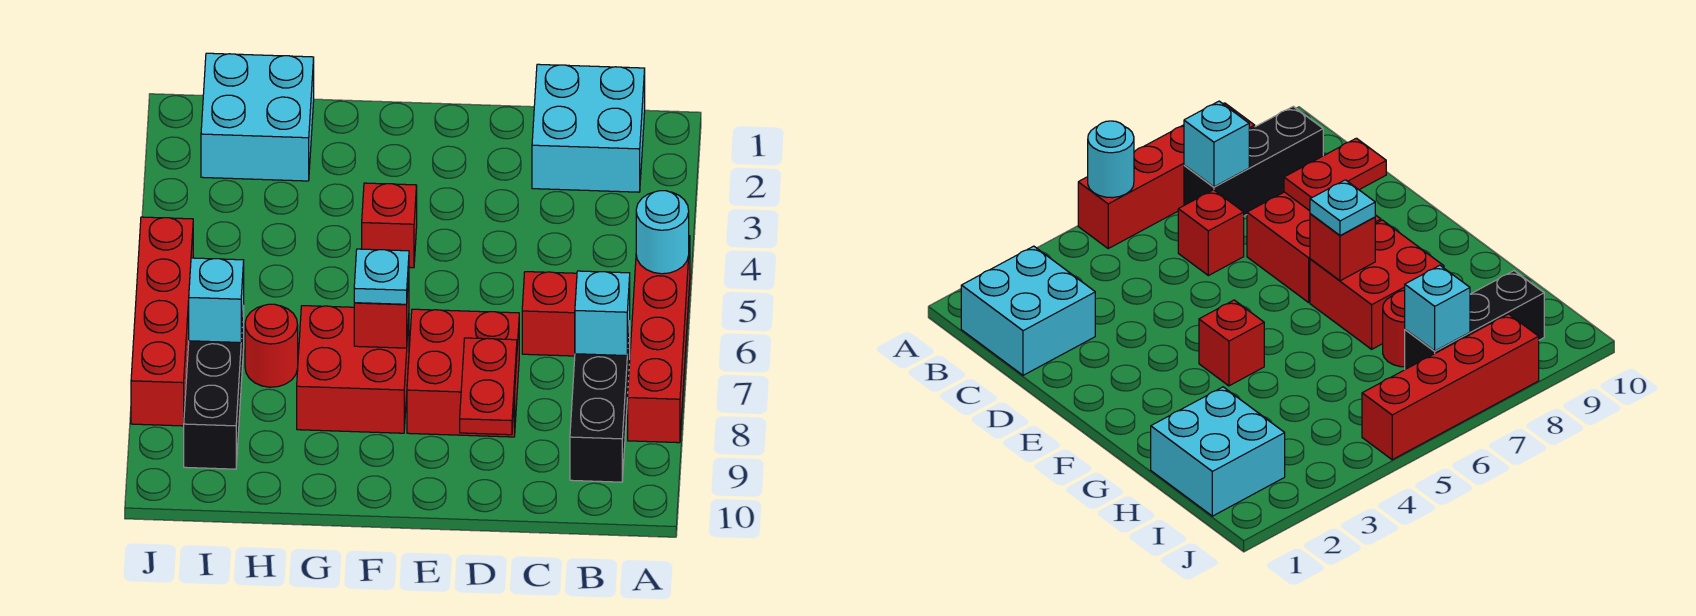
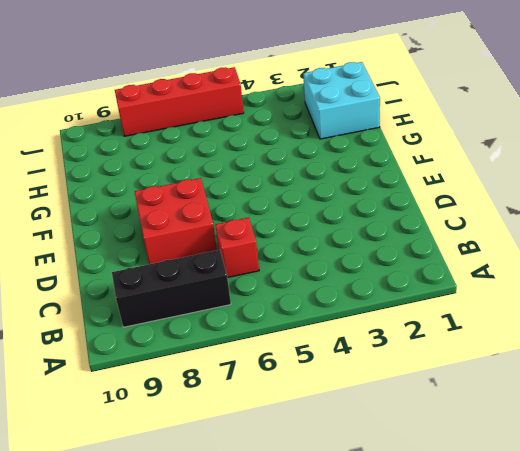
none -> red 1x4 brick [628,236,690,443]
none -> cyan 2x2 brick [532,64,645,192]
none -> red 1x1 brick [362,183,417,268]

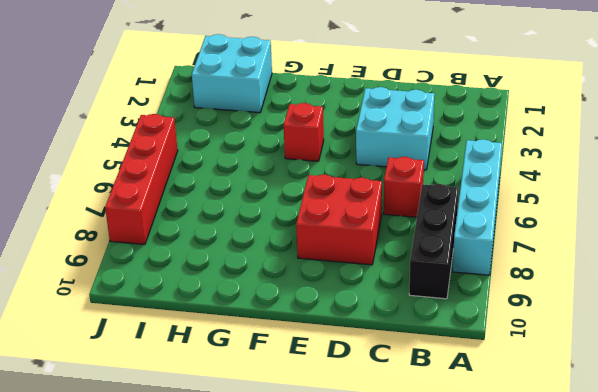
cyan 1x4 brick [452,139,502,275] -> red 1x4 brick [628,236,690,443]
cyan 2x2 brick [356,87,435,170] -> cyan 2x2 brick moved to [532,64,645,192]
none -> red 2x2 brick [297,306,409,433]
none -> red 1x1 round brick [245,304,298,387]
none -> black 1x3 brick [184,306,244,469]

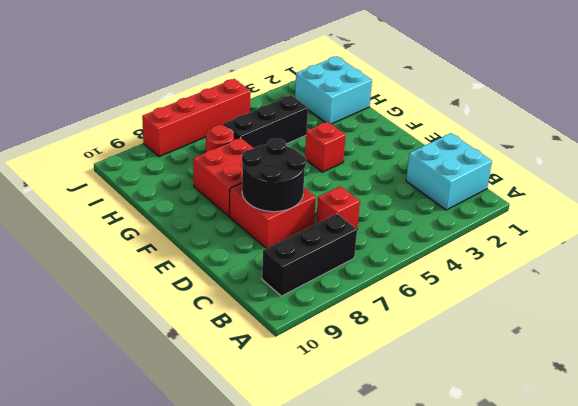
black 2x2 round brick [242,138,306,212] -> red 1x2 plate [460,338,517,435]
black 1x3 brick [224,95,308,148] -> black 1x3 brick moved to [184,306,244,469]
none -> red 1x4 brick [628,236,690,443]
none -> cyan 1x1 round brick [636,191,689,274]
none -> cyan 1x1 brick [575,271,630,356]

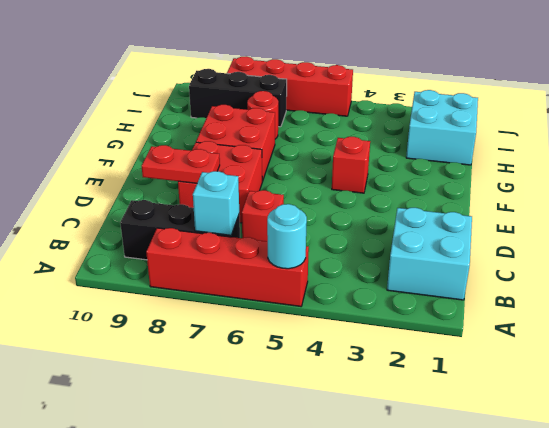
none -> red 1x1 brick [354,275,409,348]
none -> cyan 1x1 brick [189,258,244,343]
none -> cyan 1x1 plate [354,249,409,304]

